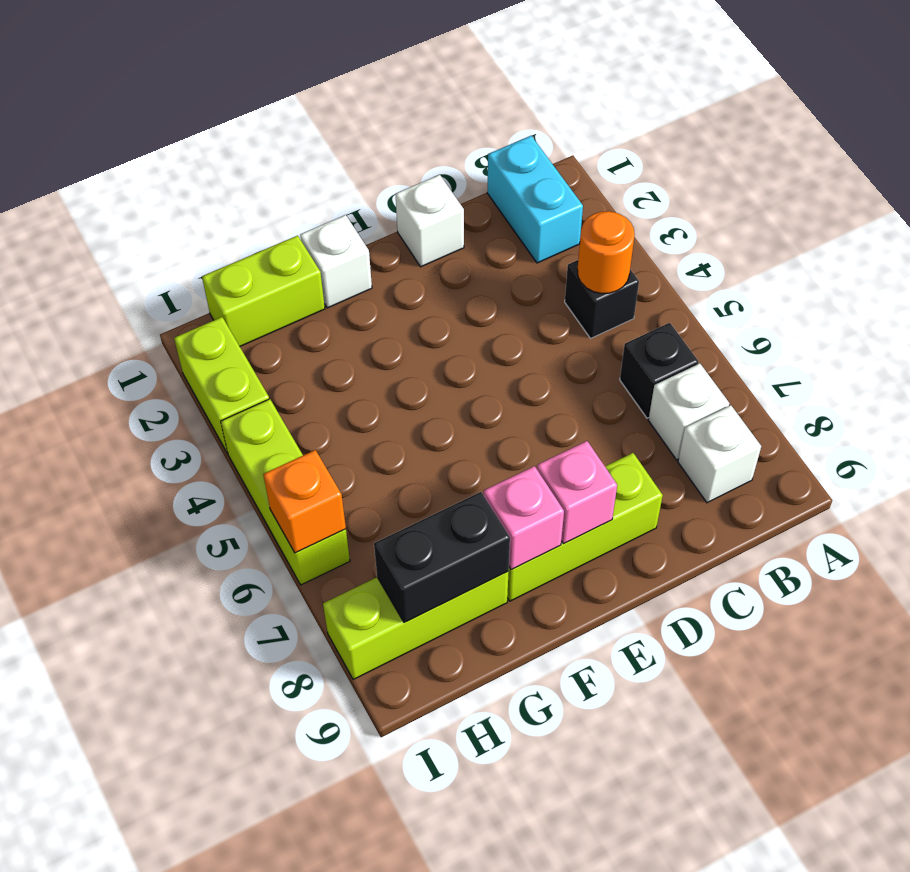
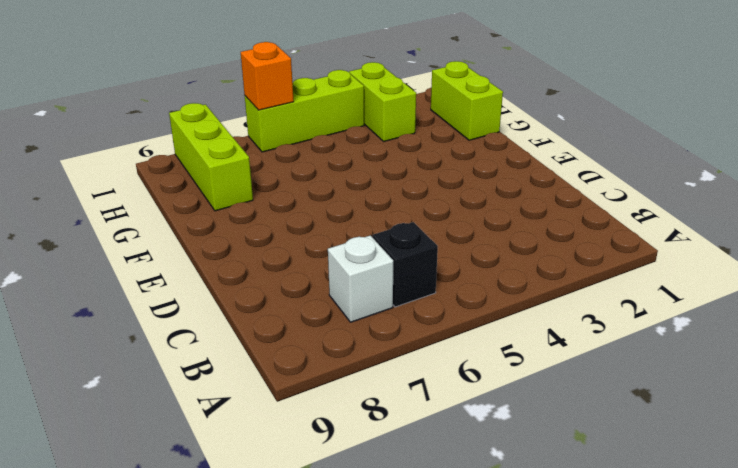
lime 1x2 brick [349,62,416,141] -> lime 1x2 brick turned to [174,317,269,453]
none -> cyan 1x2 brick [487,136,583,263]
none -> black 1x1 brick [565,260,639,338]
none -> white 1x1 brick [678,405,761,503]

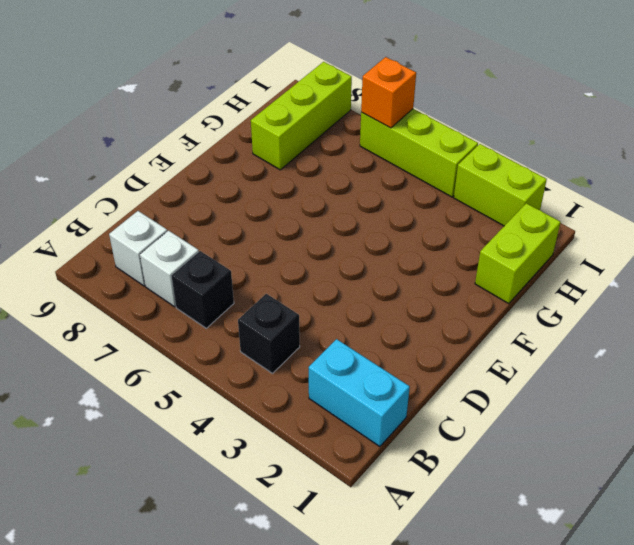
none -> white 1x1 brick [395,175,464,267]
none -> lime 1x3 brick [507,453,663,601]
none -> white 1x1 brick [300,215,372,308]

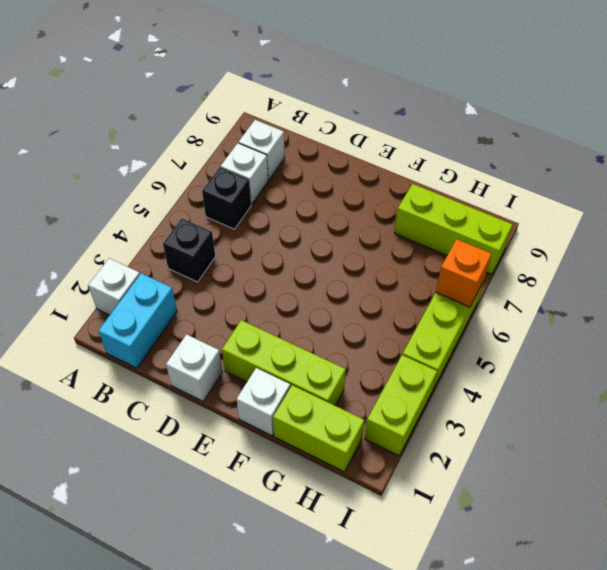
white 1x1 brick [88,258,140,315] -> none
lime 1x3 brick [222,320,346,406] -> lime 1x3 brick moved to [507,453,663,601]
none -> orange 1x1 round brick [577,211,635,293]
none -> pink 1x1 brick [537,441,617,544]
none -> pink 1x1 brick [484,466,564,570]

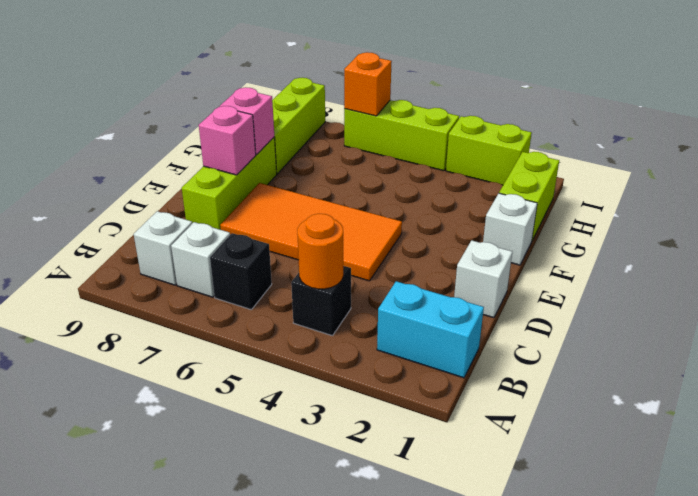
orange 2x4 tile [220,183,402,281] -> none
none -> black 1x2 brick [374,492,510,623]

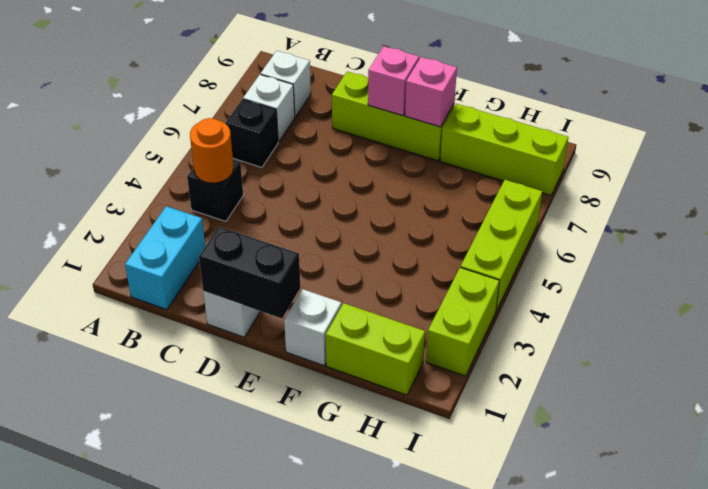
black 1x2 brick [199,227,300,318] -> black 1x2 brick moved to [374,492,510,623]
none -> orange 1x1 brick [263,450,346,553]

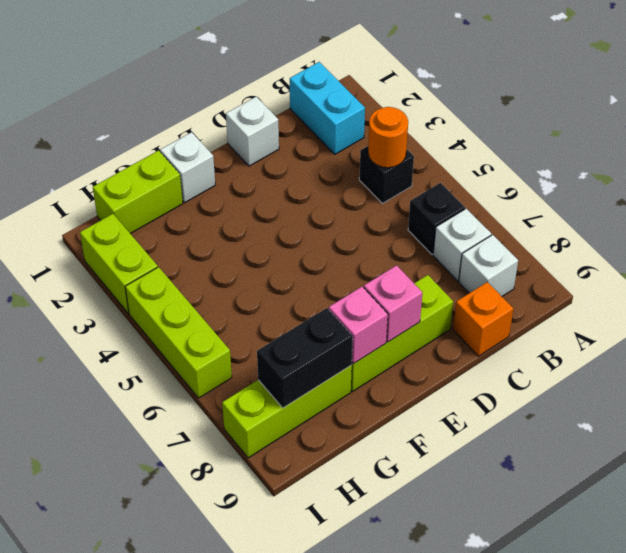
orange 1x1 brick [453,282,513,356] -> orange 1x1 brick moved to [263,450,346,553]

